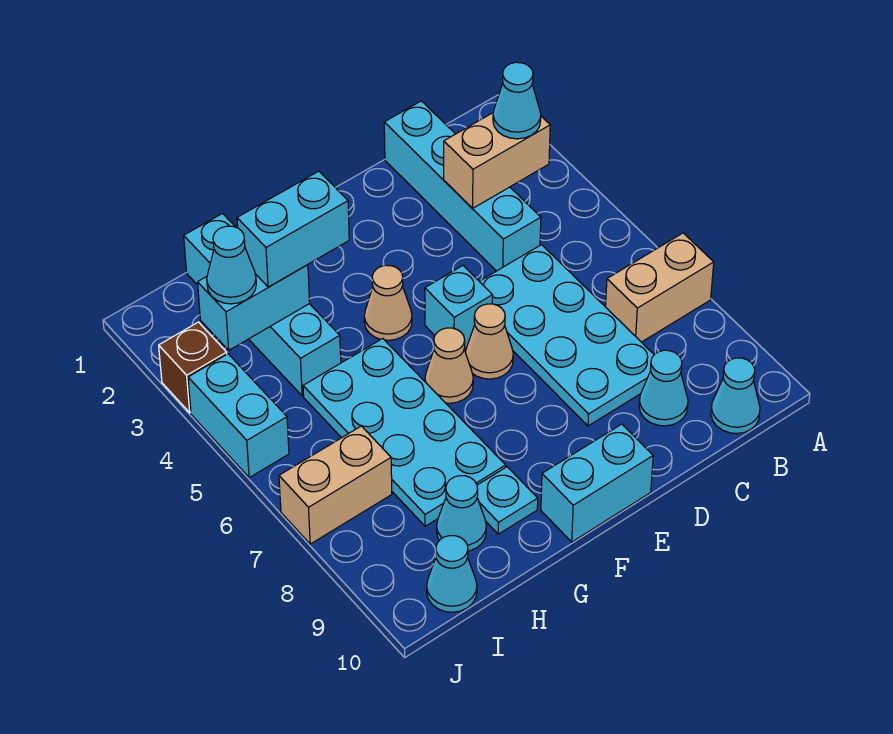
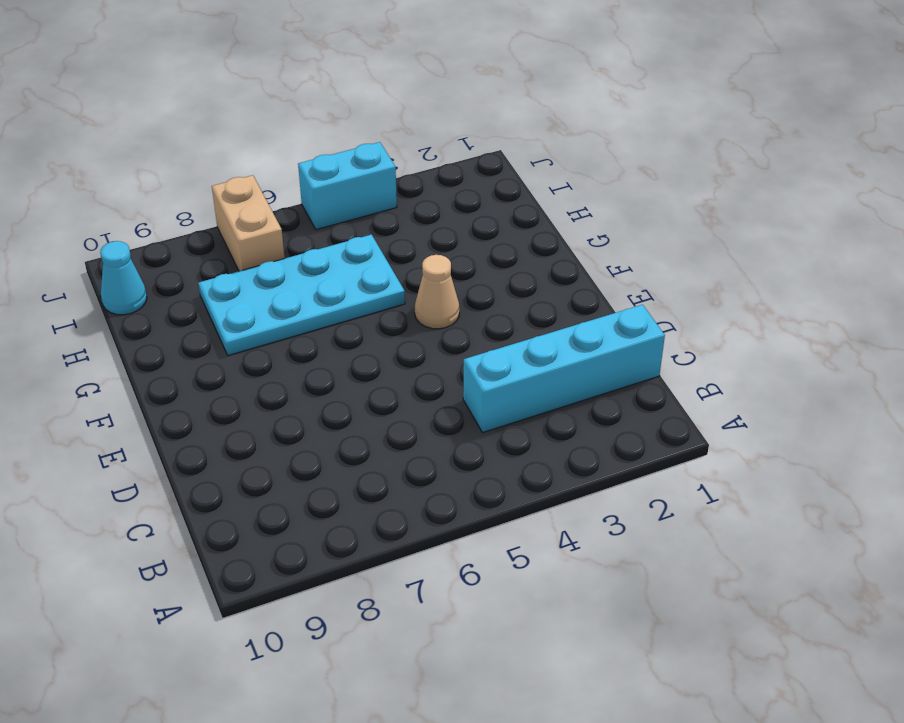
none -> tan 1x2 brick [606,233,714,342]
none -> cyan 1x1 cone [711,358,760,434]
none -> cyan 2x4 plate [479,245,654,426]

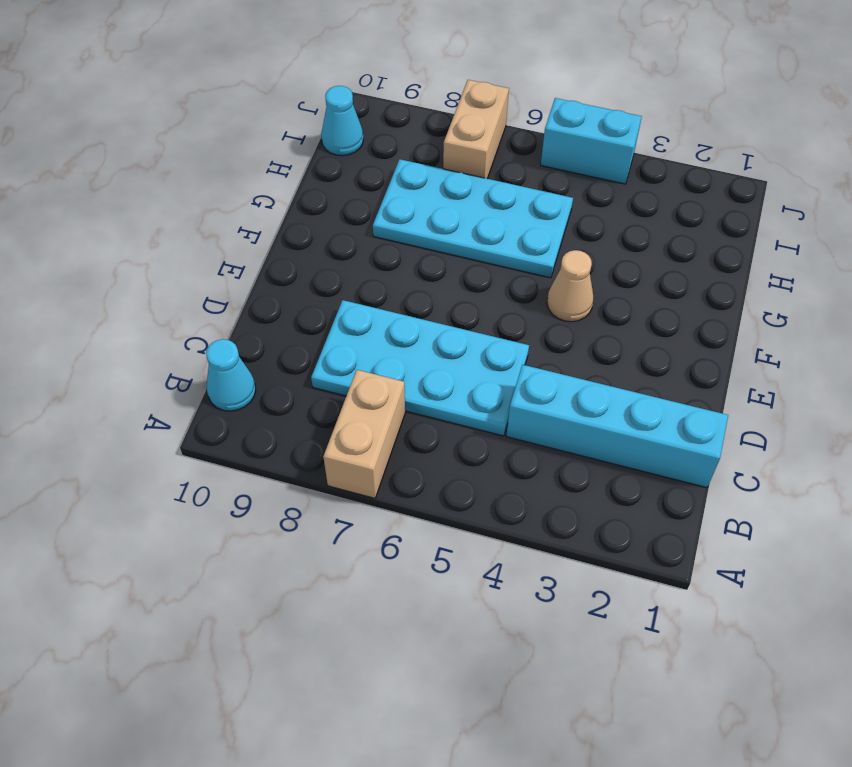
none -> cyan 1x1 cone [639,350,688,426]
none -> cyan 1x1 brick [425,266,493,349]
none -> tan 1x1 cone [466,304,513,379]

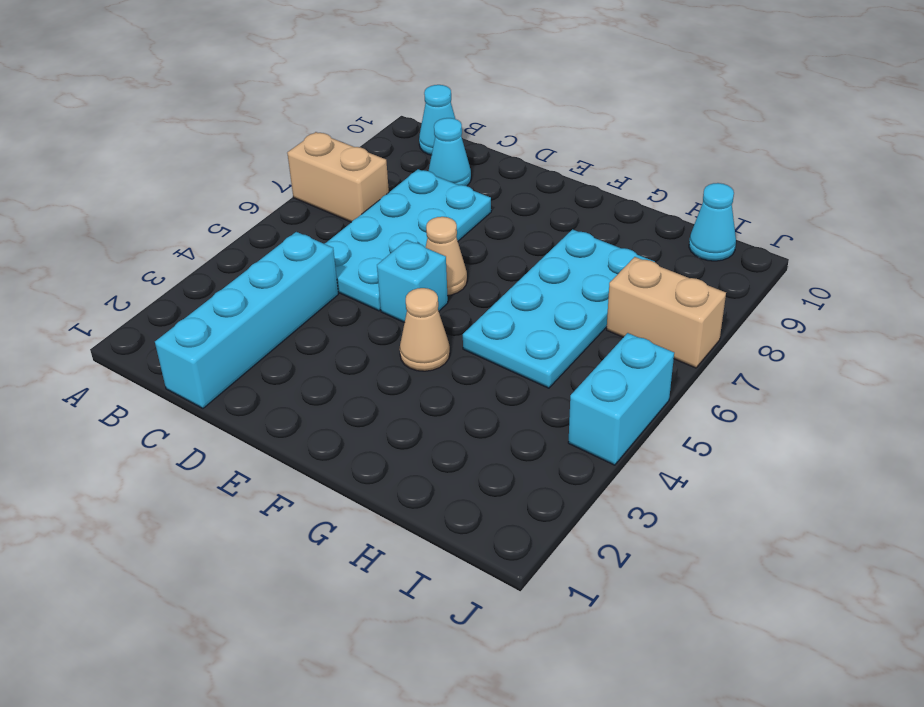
none -> cyan 1x2 brick [541,424,653,542]
none -> tan 1x1 cone [425,328,473,403]
none -> cyan 1x1 plate [477,467,538,534]

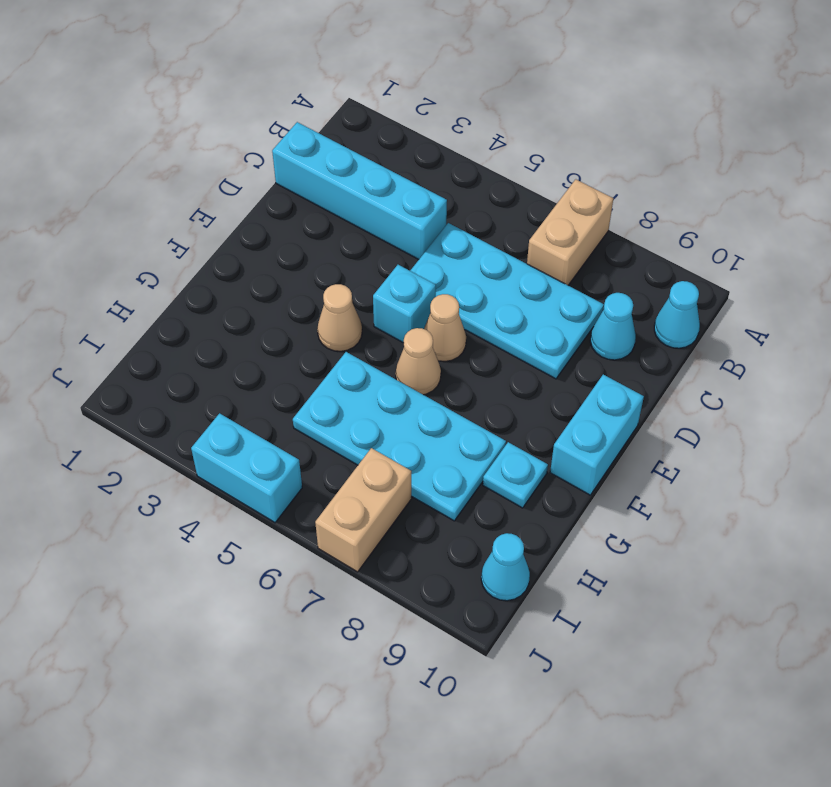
none -> cyan 1x4 brick [184,214,341,396]
none -> cyan 1x1 cone [437,476,486,551]
none -> brown 1x1 brick [159,322,227,413]

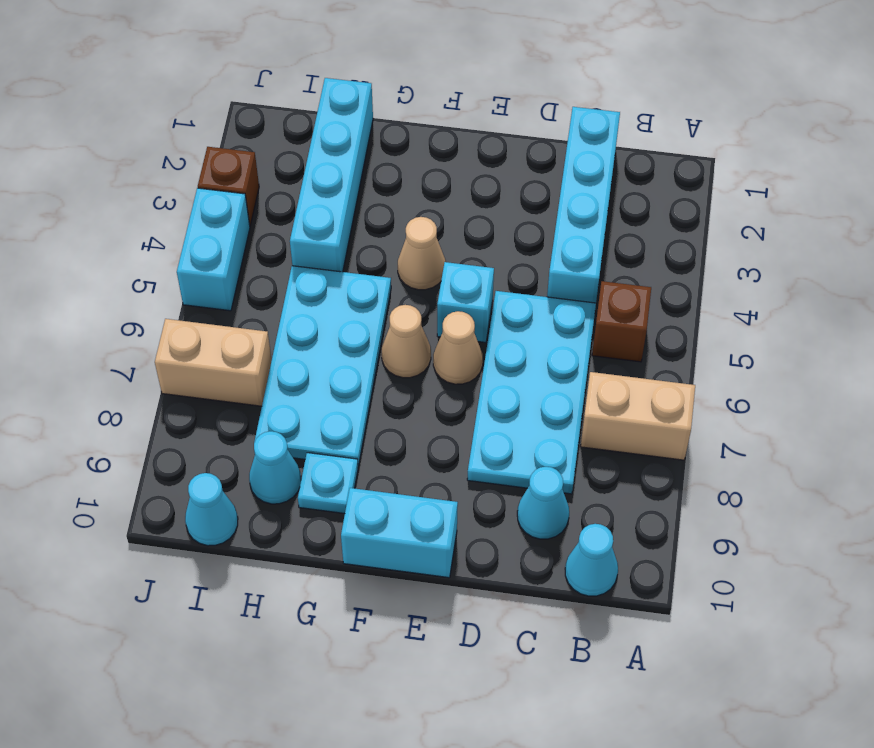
brown 1x1 brick [592,281,651,362] -> none
none -> tan 1x2 brick [444,113,550,208]
none -> cyan 1x2 brick [198,265,310,350]
none -> cyan 1x1 cone [493,62,541,139]

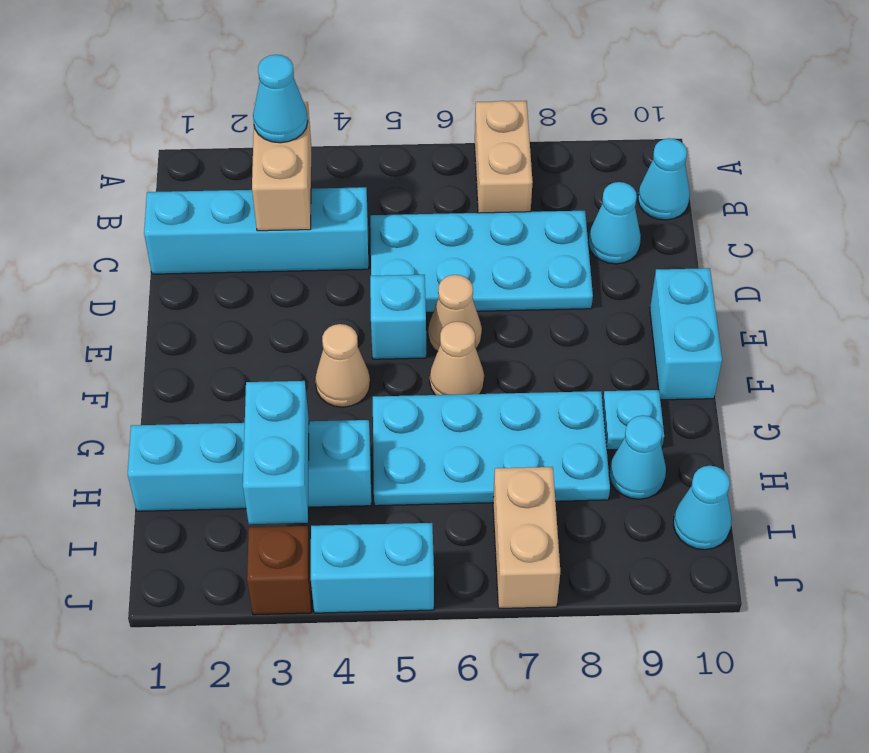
none -> cyan 1x2 brick [237,171,349,287]
none -> cyan 1x1 cone [207,226,256,304]

